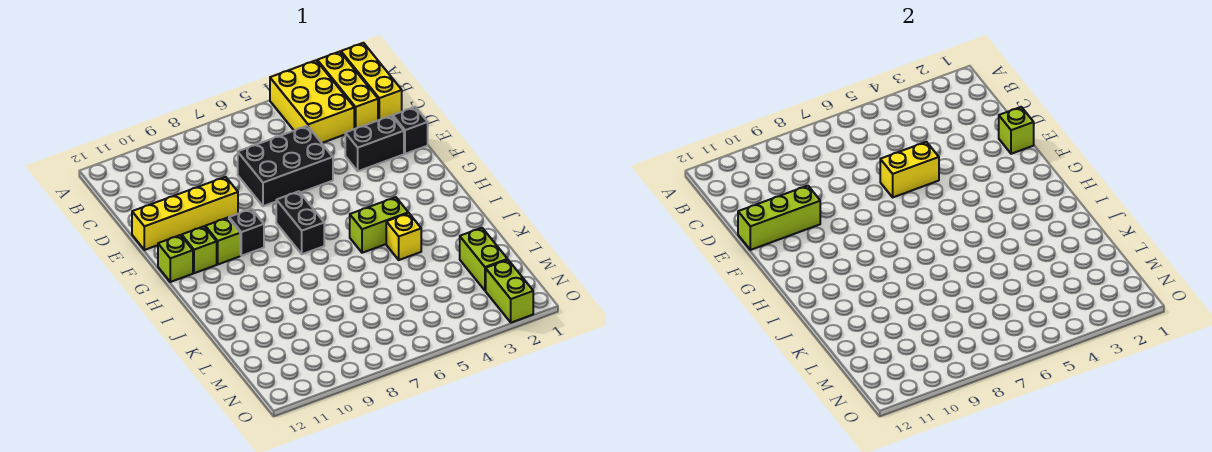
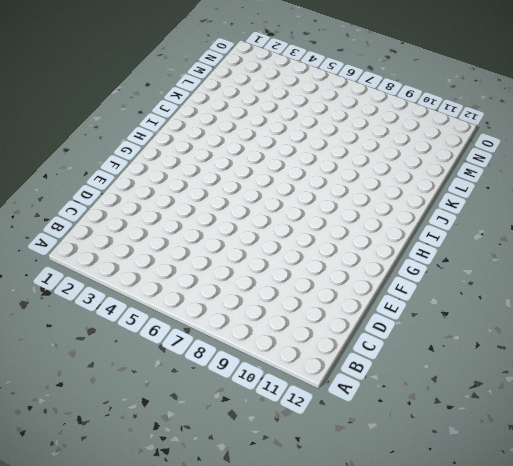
none -> yellow 1x3 brick [341,43,402,120]
none -> yellow 1x3 brick [317,52,378,129]
none -> yellow 2x3 brick [270,60,354,143]

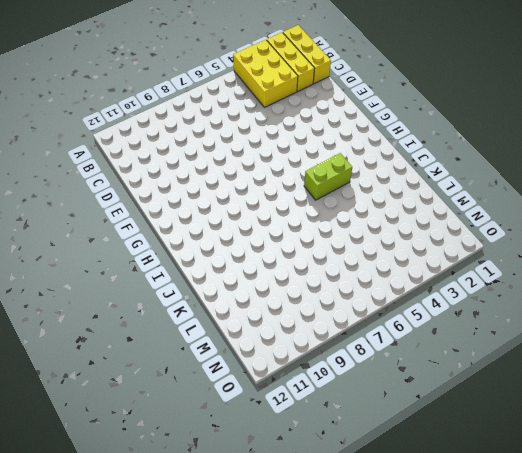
none -> black 2x3 brick [238,126,333,206]
none -> black 1x1 brick [393,107,428,154]
none -> black 1x2 brick [345,116,404,171]

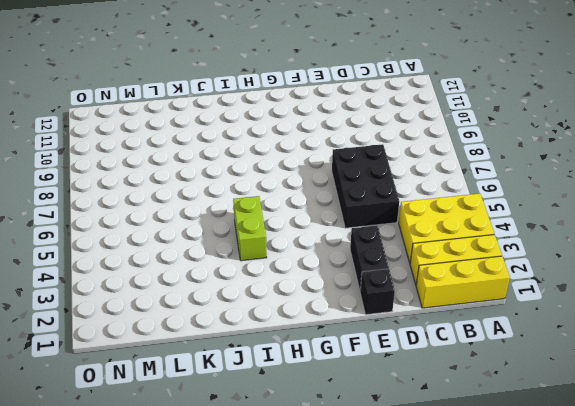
none -> yellow 1x4 brick [132,177,238,250]
none -> black 1x2 brick [276,191,324,254]
none -> black 1x1 brick [229,209,264,256]

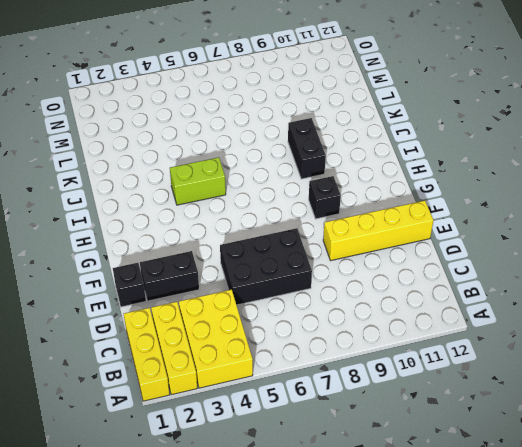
black 1x2 brick [288,118,326,179] -> black 1x2 brick moved to [276,191,324,254]
none -> lime 1x1 brick [205,218,240,264]
none -> lime 1x1 brick [182,226,217,273]
none -> lime 1x1 brick [158,235,193,282]

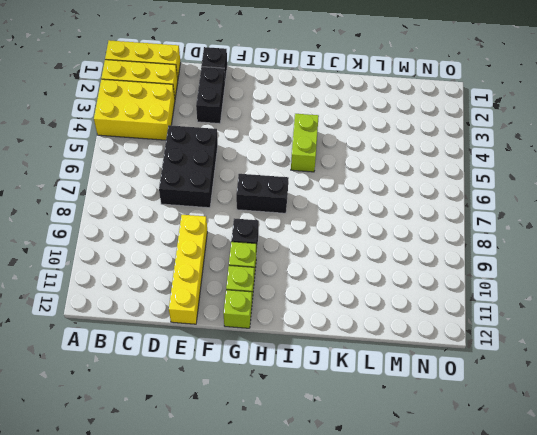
none -> yellow 1x1 brick [386,213,421,260]
none -> lime 1x2 brick [460,228,507,291]
none -> lime 1x2 brick [486,260,533,323]

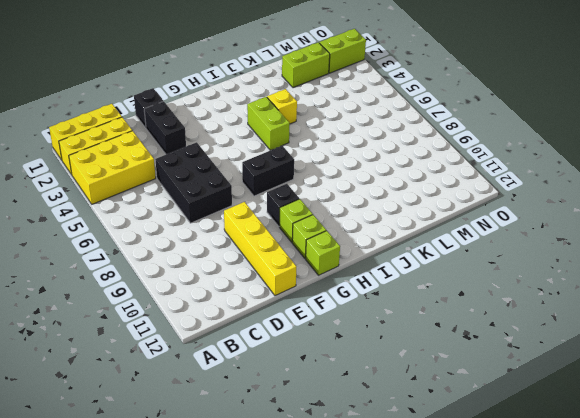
none -> lime 1x1 brick [999,107,1034,154]
none -> yellow 1x2 brick [880,142,939,197]
none -> lime 1x3 brick [738,186,820,250]

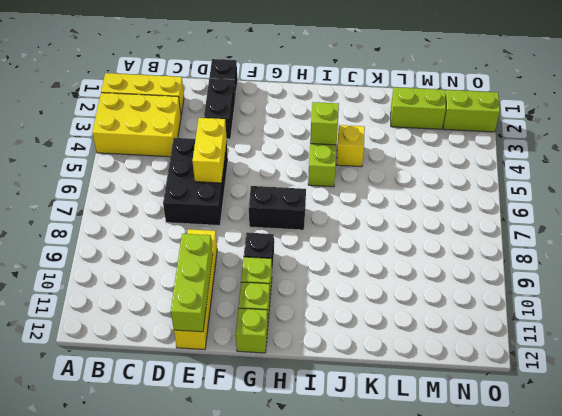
lime 1x1 brick [310,102,339,145] -> lime 1x1 brick moved to [999,107,1034,154]
none -> yellow 1x3 brick [341,43,402,120]

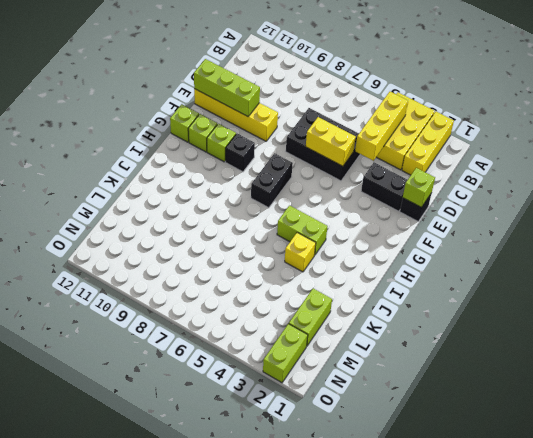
yellow 1x3 brick [355,92,408,161] -> yellow 1x3 brick moved to [341,43,402,120]

